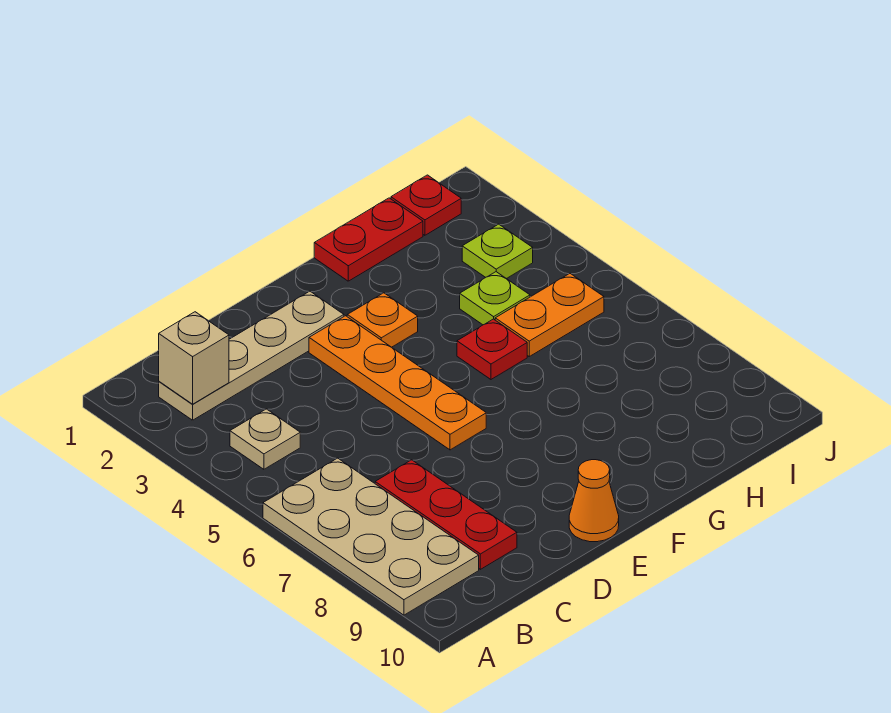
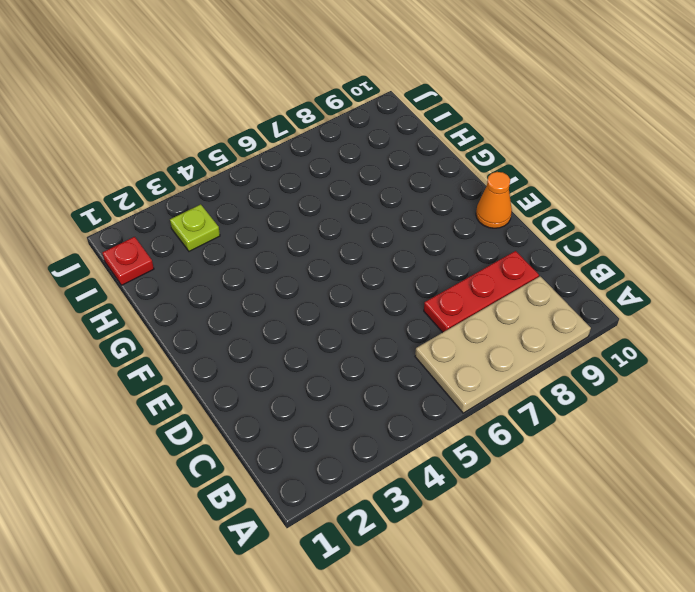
none -> tan 1x4 plate [159,291,344,420]
none -> tan 1x1 plate [230,409,300,469]
none -> orange 1x4 plate [309,316,486,450]

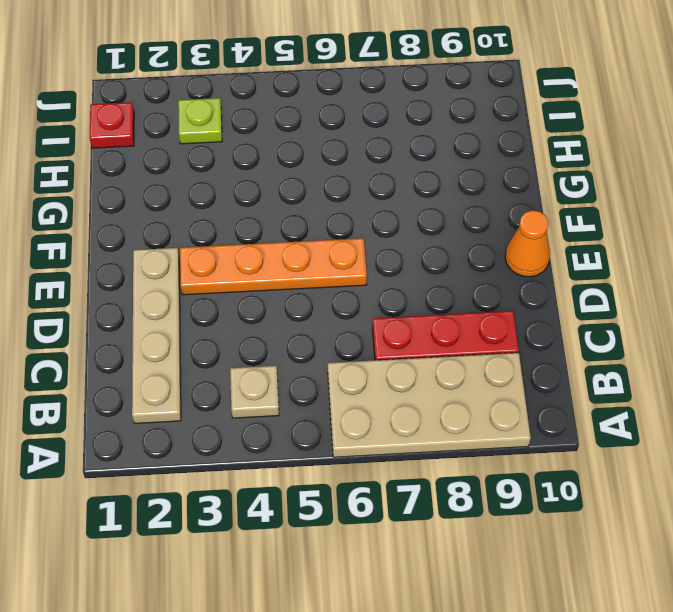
none -> orange 1x1 plate [347,293,418,347]
none -> red 1x2 plate [314,198,423,281]
none -> red 1x1 plate [457,319,527,379]

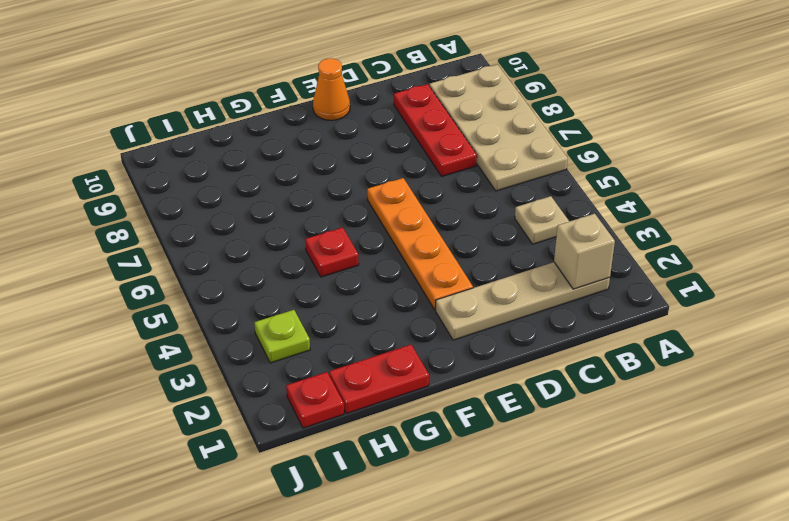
none -> orange 1x1 plate [347,293,418,347]
none -> lime 1x1 plate [460,272,530,325]
none -> orange 1x2 plate [495,274,604,356]

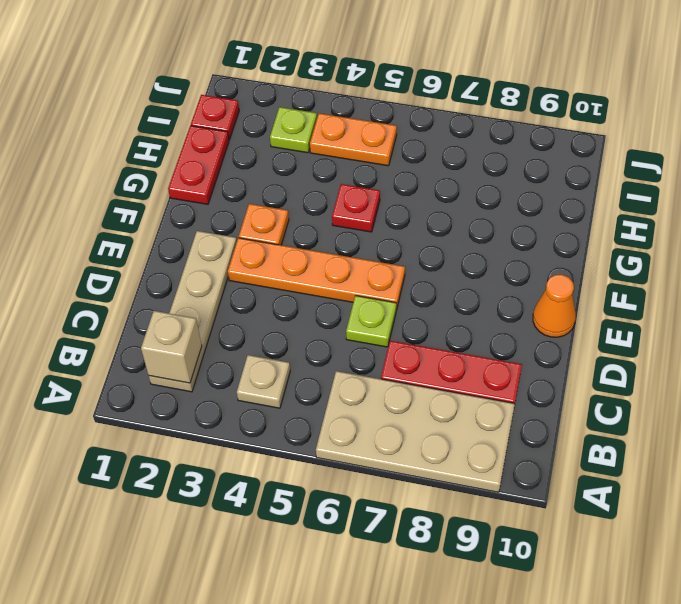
lime 1x1 plate [346,296,396,347] -> lime 1x1 plate moved to [460,272,530,325]
orange 1x2 plate [310,113,397,166] -> orange 1x2 plate turned to [495,274,604,356]

